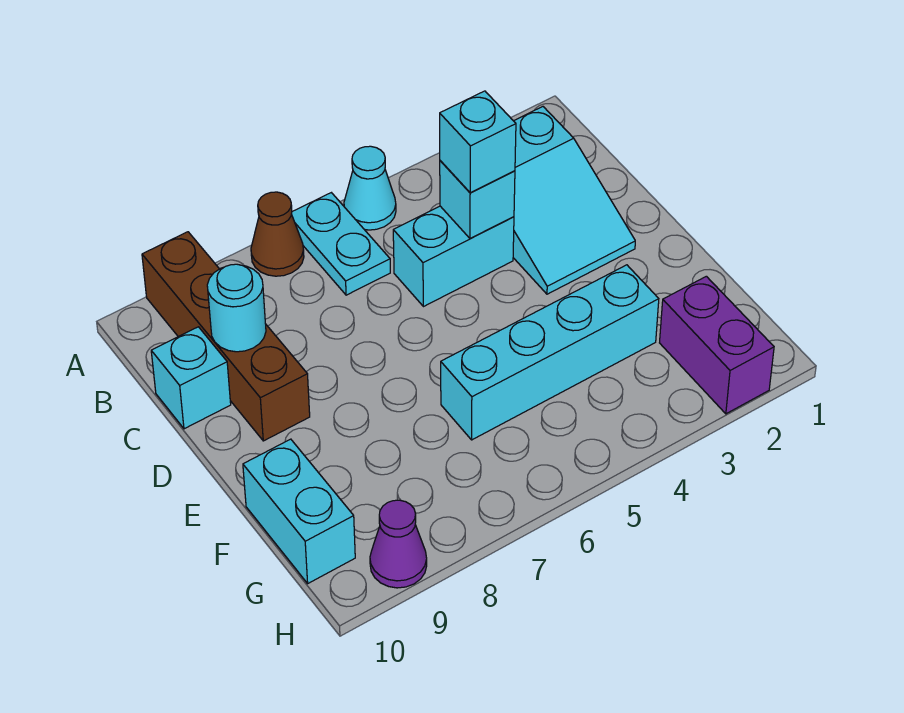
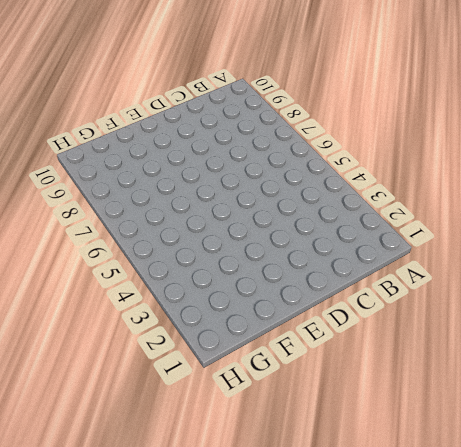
none -> cyan 1x1 cone [344,146,396,230]
none -> cyan 1x2 plate [292,193,390,295]
none -> brown 1x1 cone [251,192,304,276]

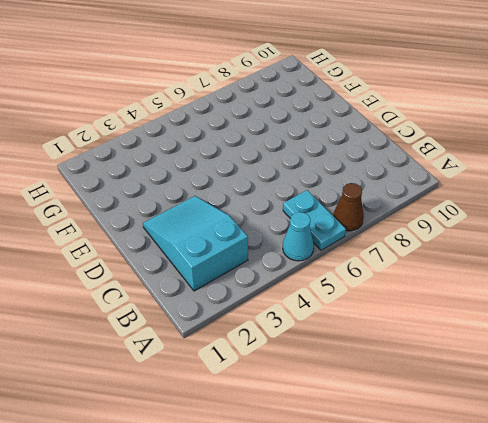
none -> brown 1x4 brick [142,232,310,441]
none -> cyan 1x2 brick [393,206,514,307]
none -> cyan 1x1 brick [151,327,231,429]

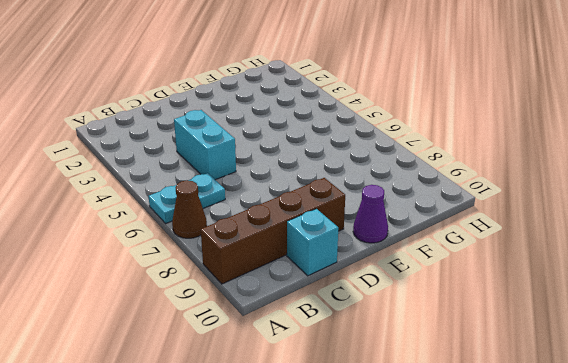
purple 1x1 cone [353,185,388,243] -> purple 1x1 cone moved to [370,500,427,588]
none -> cyan 1x1 cone [344,146,396,230]
none -> cyan 2x3 slope [513,107,635,294]
none -> cyan 1x4 brick [441,265,659,440]

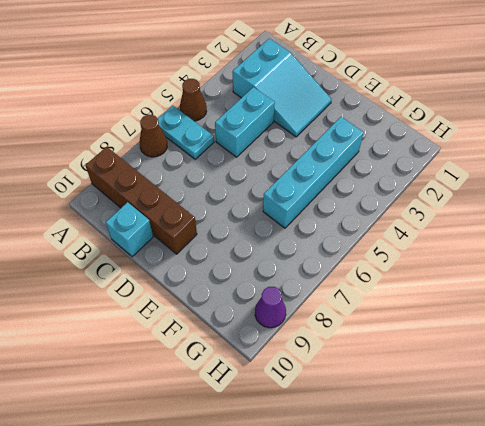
brown 1x1 cone [180,79,207,121] -> cyan 1x1 cone [344,146,396,230]
none -> cyan 1x2 brick [243,439,355,583]
none -> purple 1x2 brick [660,276,774,414]
none -> cyan 1x1 brick [440,161,515,238]

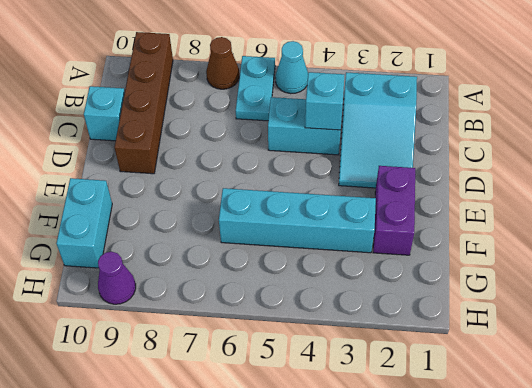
purple 1x2 brick [373,166,415,255] -> purple 1x2 brick moved to [660,276,774,414]
none -> cyan 1x1 round brick [207,264,266,352]
none -> cyan 1x1 brick [440,91,516,193]

